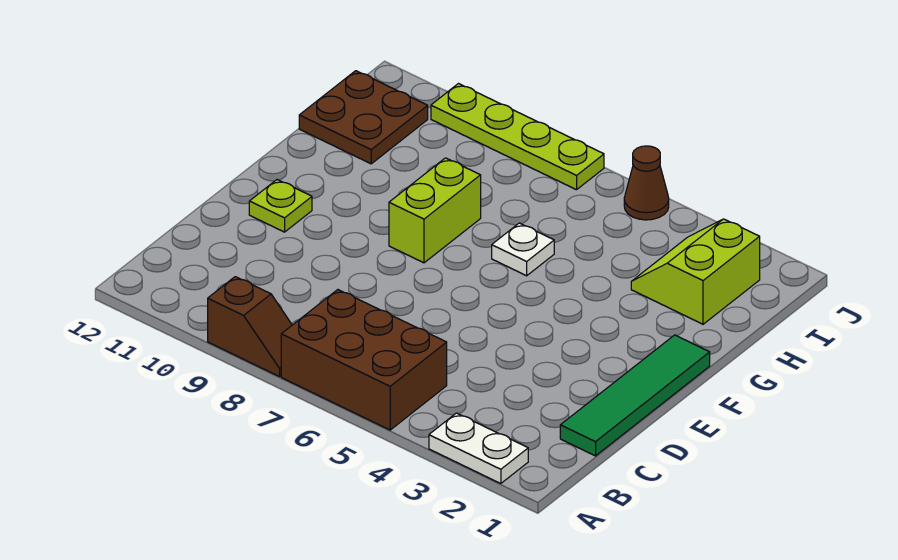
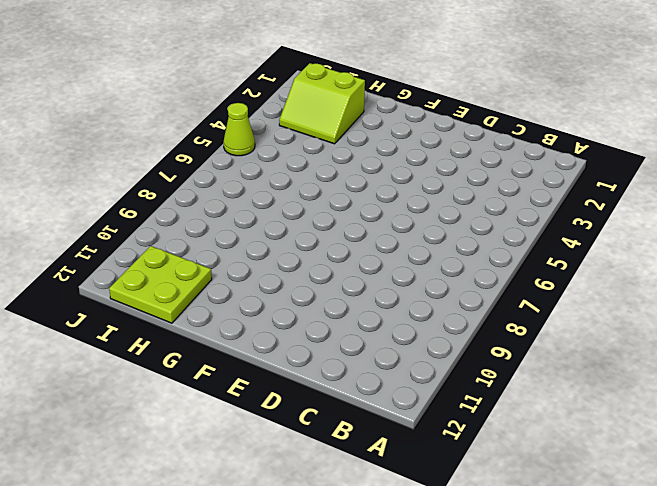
lime 2x2 plate [109,246,212,323] -> brown 2x2 plate [299,71,428,164]
lime 1x1 cone [223,103,255,156] -> brown 1x1 cone [624,146,669,220]
none -> white 1x2 plate [429,413,528,484]
none -> brown 2x3 brick [281,290,447,430]

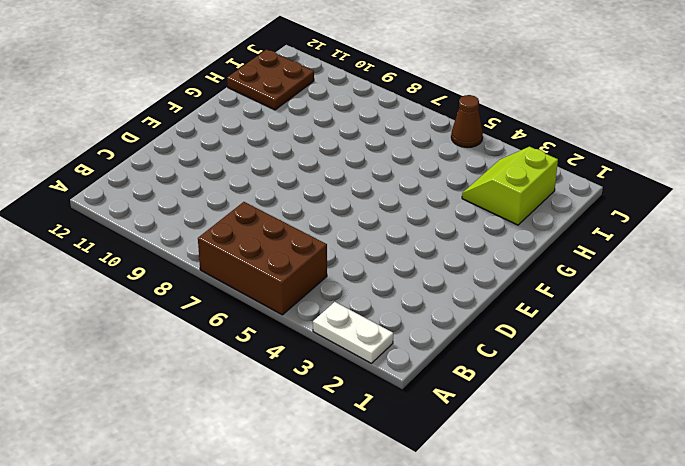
none -> brown 1x2 slope [208,277,292,377]
none -> green 1x4 tile [560,335,710,456]

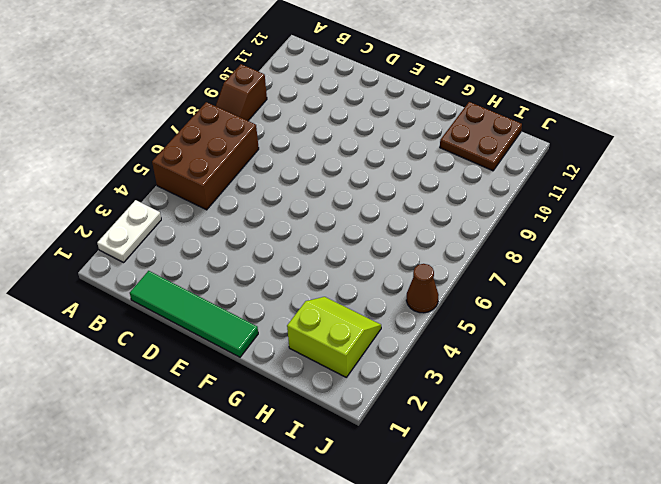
none -> lime 1x1 plate [249,180,312,232]
none -> lime 1x2 brick [389,158,481,263]

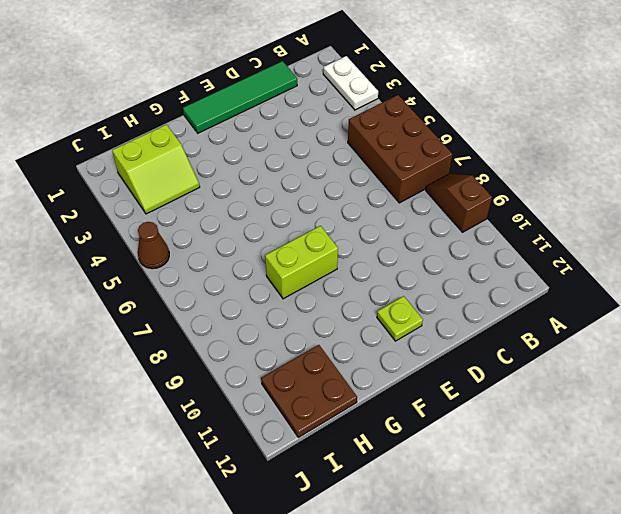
none -> white 1x1 plate [492,223,554,276]
none -> lime 1x4 plate [431,84,604,190]

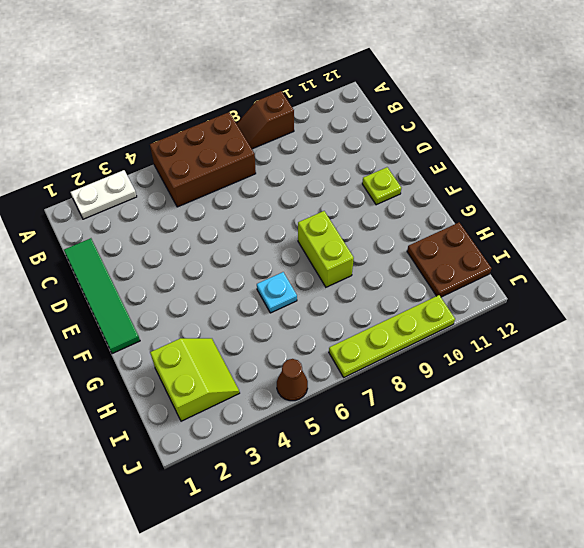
cyan 1x1 plate [257,272,297,313] -> white 1x1 plate [492,223,554,276]

